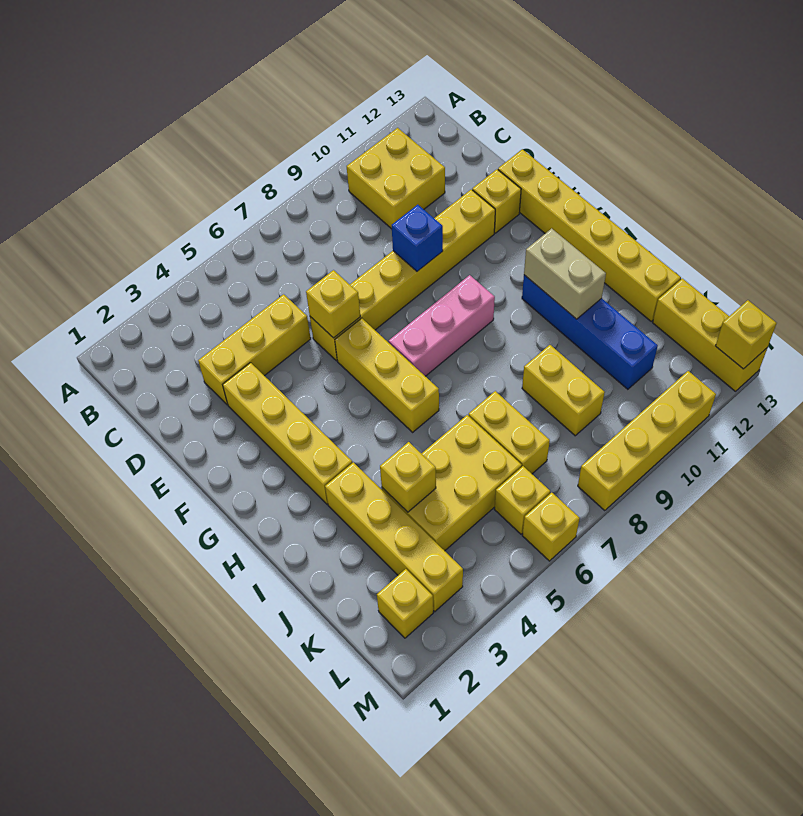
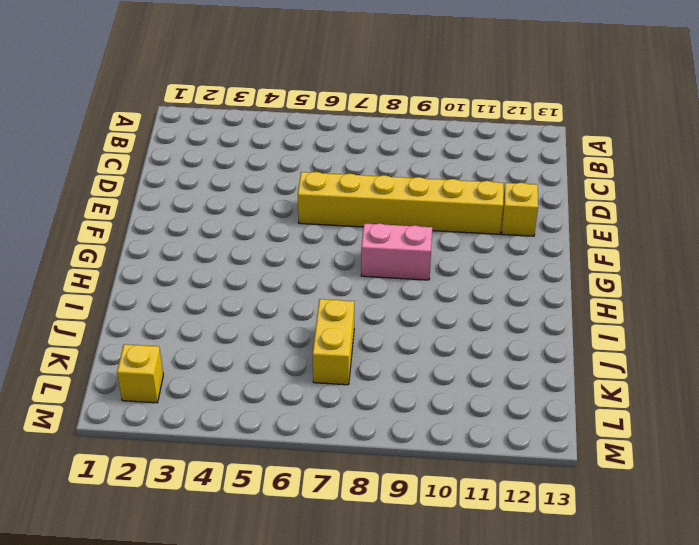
pink 1x2 brick [361,223,432,280] -> pink 1x3 brick [389,275,495,376]
none -> yellow 2x2 brick [347,128,445,229]
none -> yellow 1x3 brick [198,294,311,405]
none -> yellow 1x4 brick [223,363,352,504]

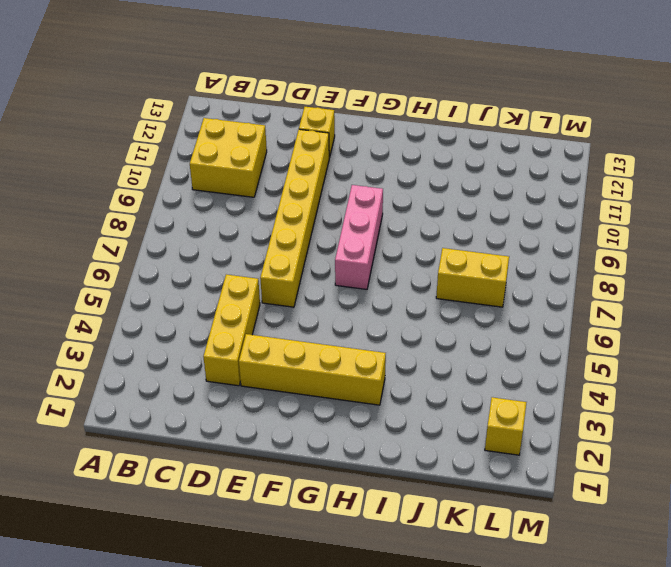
none -> yellow 1x6 brick [498,149,681,321]
none -> yellow 1x3 brick [335,318,439,432]
none -> blue 1x4 brick [522,275,658,389]

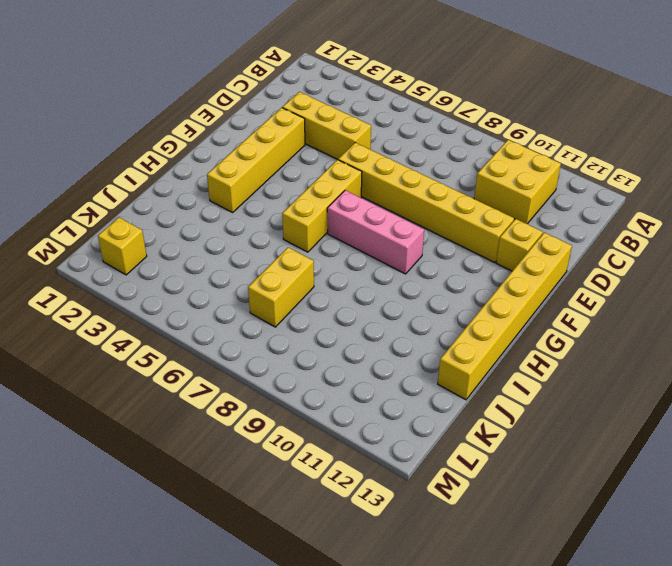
none -> blue 1x4 brick [522,275,658,389]
none -> yellow 1x4 brick [325,462,463,612]
none -> yellow 2x3 brick [382,415,522,551]

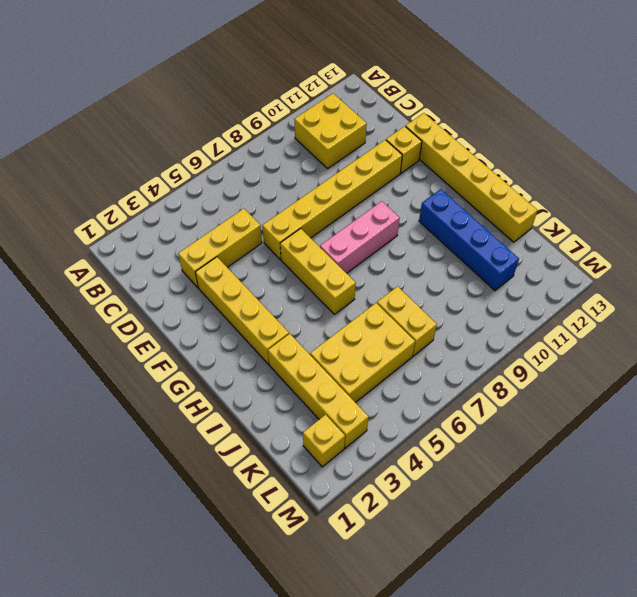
none -> yellow 1x2 brick [522,345,605,436]
none -> yellow 1x3 brick [653,279,767,391]
none -> yellow 1x1 brick [495,466,550,534]

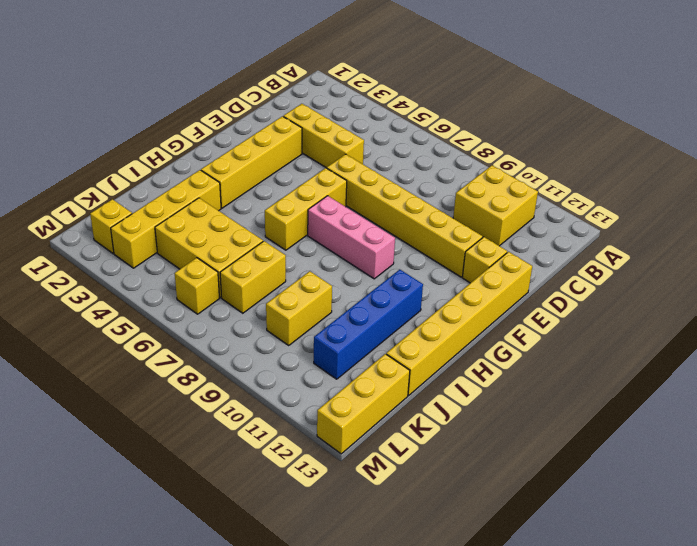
none -> yellow 1x1 brick [522,493,580,561]
none -> yellow 1x4 brick [578,371,716,511]
none -> yellow 1x1 brick [306,270,360,338]

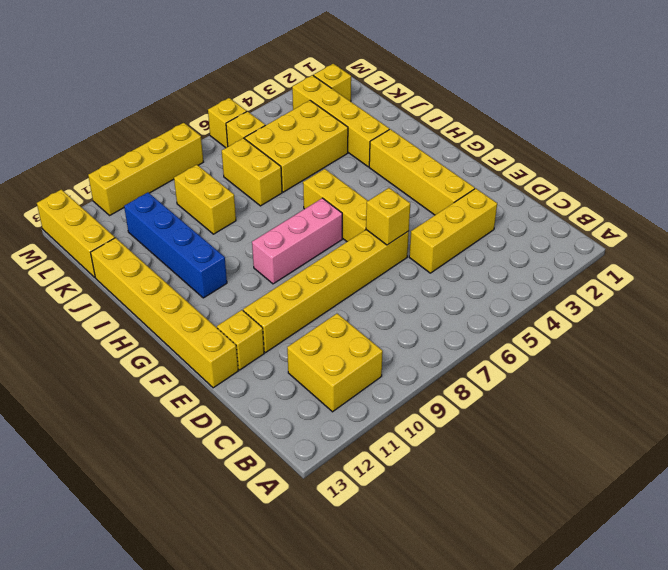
none -> blue 1x1 brick [392,205,443,271]
none -> tan 1x2 brick [524,228,606,319]
none -> yellow 1x1 brick [380,442,436,512]

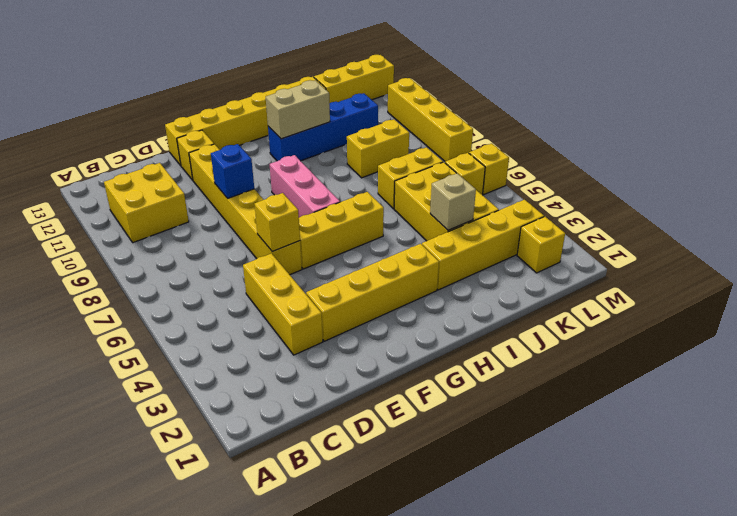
tan 1x1 brick [430,173,476,230] -> yellow 1x1 brick [380,442,436,512]
none -> yellow 1x1 brick [716,300,776,369]

